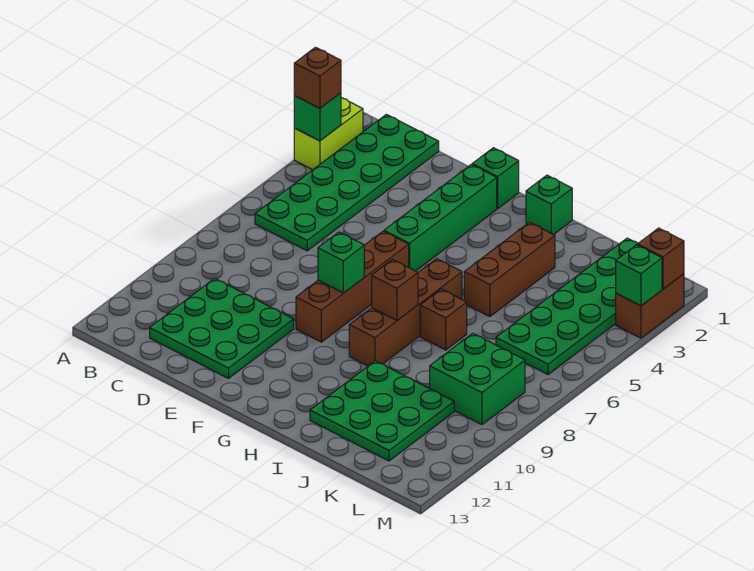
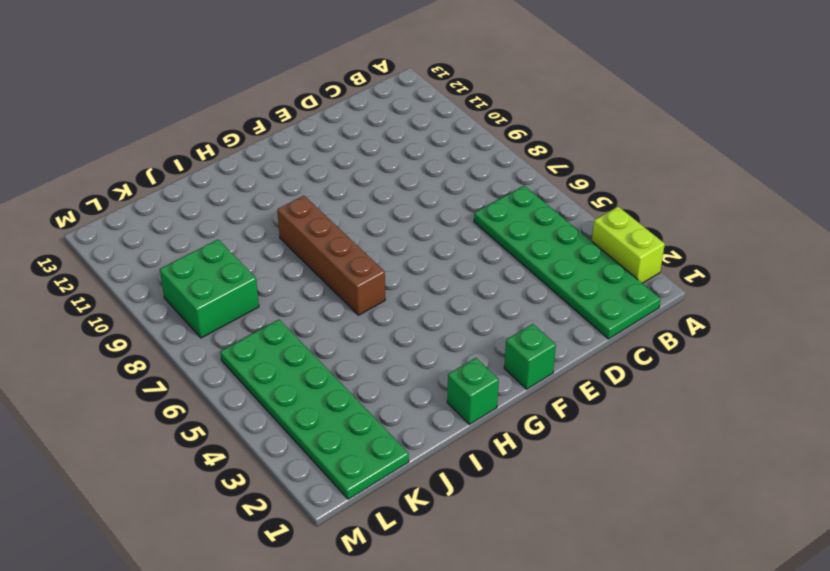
none -> green 3x3 plate [150,278,294,378]
none -> green 1x4 brick [384,164,497,271]
none -> brown 1x4 brick [296,231,409,342]

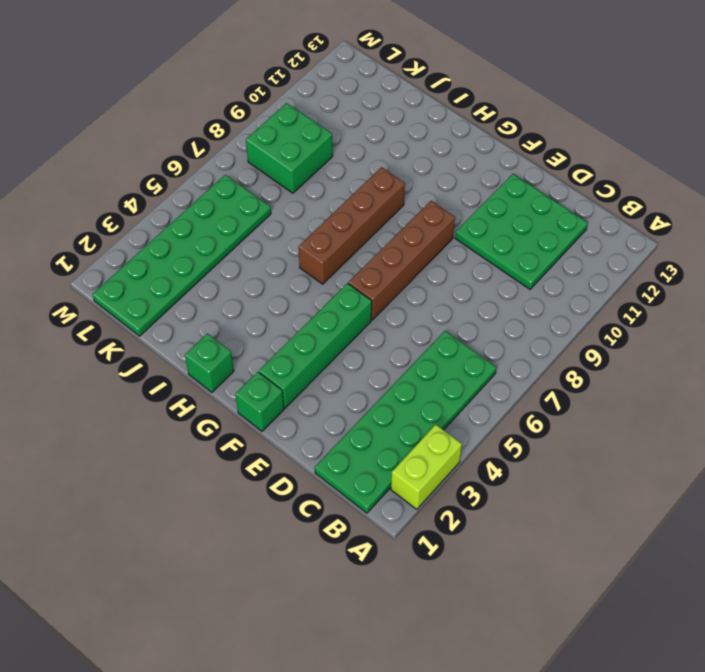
none -> brown 1x3 brick [464,222,555,317]
none -> brown 1x1 brick [420,289,467,350]
none -> green 3x3 plate [310,361,454,461]

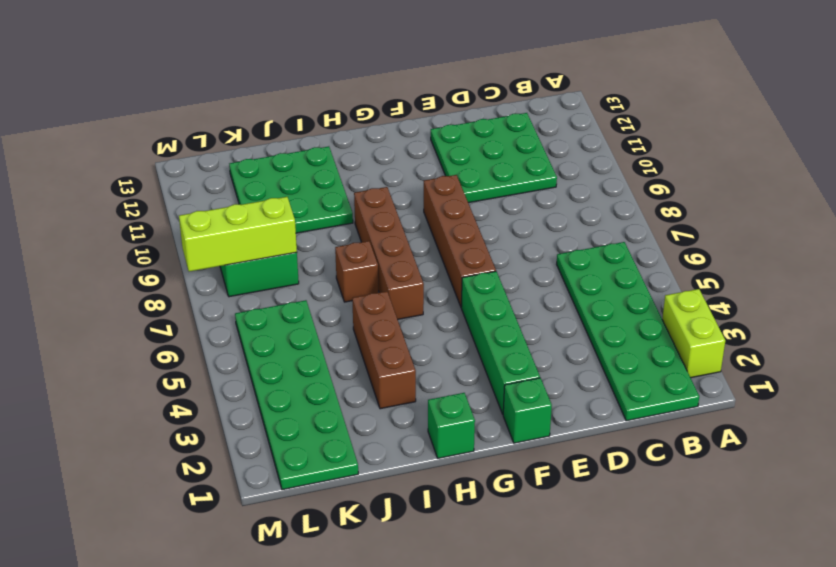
lime 1x3 brick [179,197,297,272] -> none
none -> brown 1x2 brick [616,274,684,338]
none -> green 1x1 brick [294,93,341,141]
none -> green 1x1 brick [318,232,364,293]

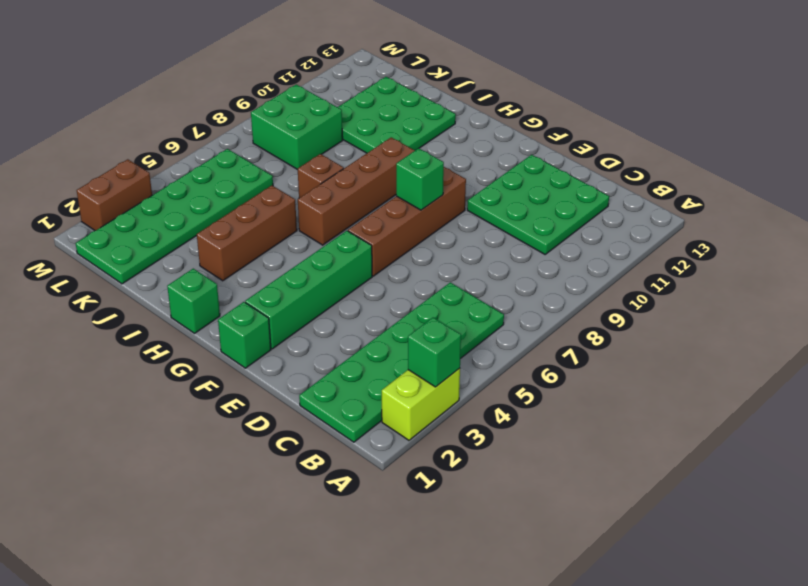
none -> brown 1x1 brick [372,260,418,320]
none -> brown 1x1 brick [638,228,684,289]
none -> green 1x1 brick [616,245,662,306]

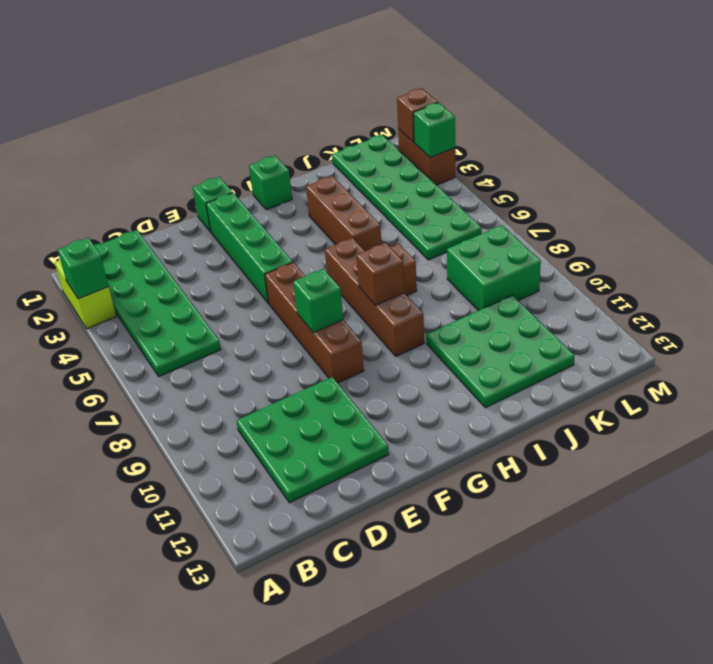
none -> brown 1x1 brick [294,47,341,108]

